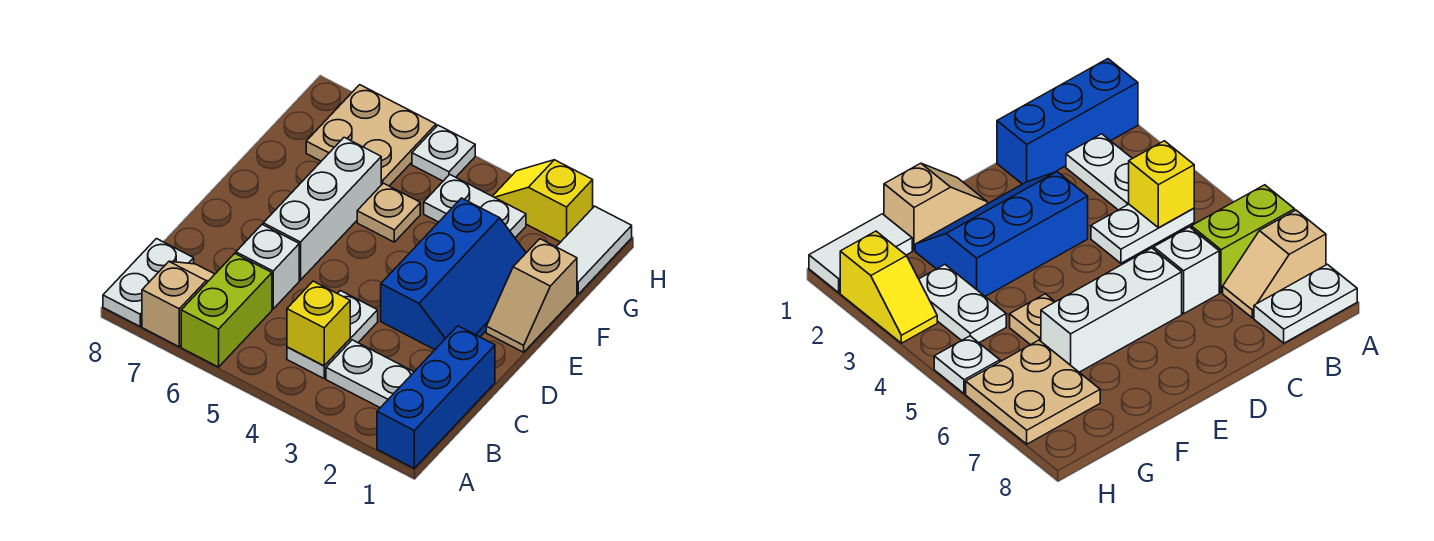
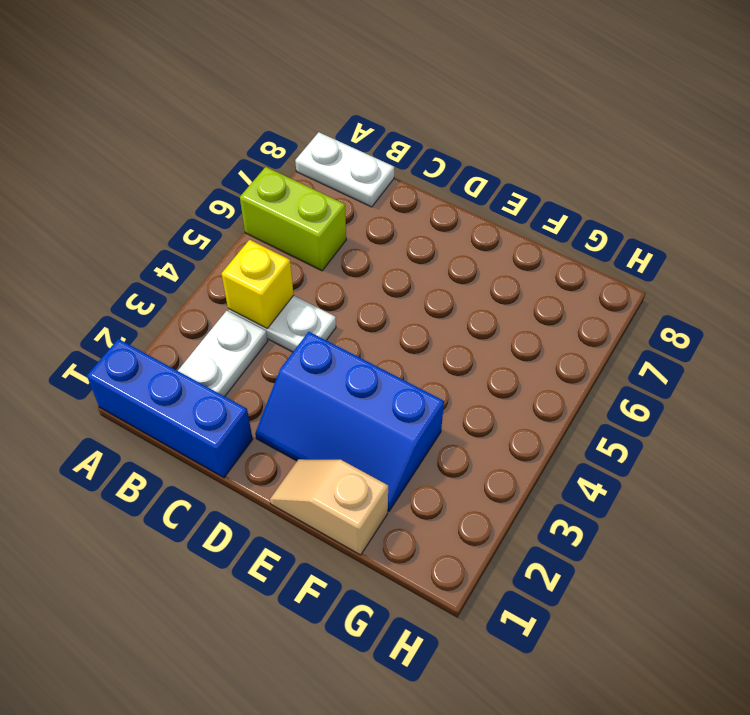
none -> tan 1x2 slope [142,261,215,347]
none -> white 1x1 brick [236,224,299,309]
none -> white 1x3 brick [263,137,381,280]

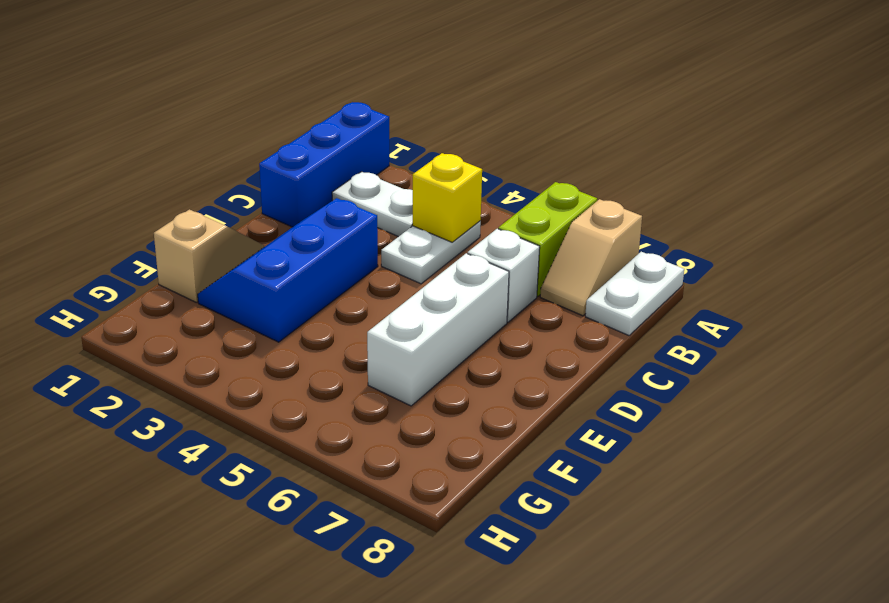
none -> tan 1x1 plate [357,183,420,242]
none -> white 1x2 tile [556,206,632,294]
none -> white 1x2 plate [424,175,526,238]

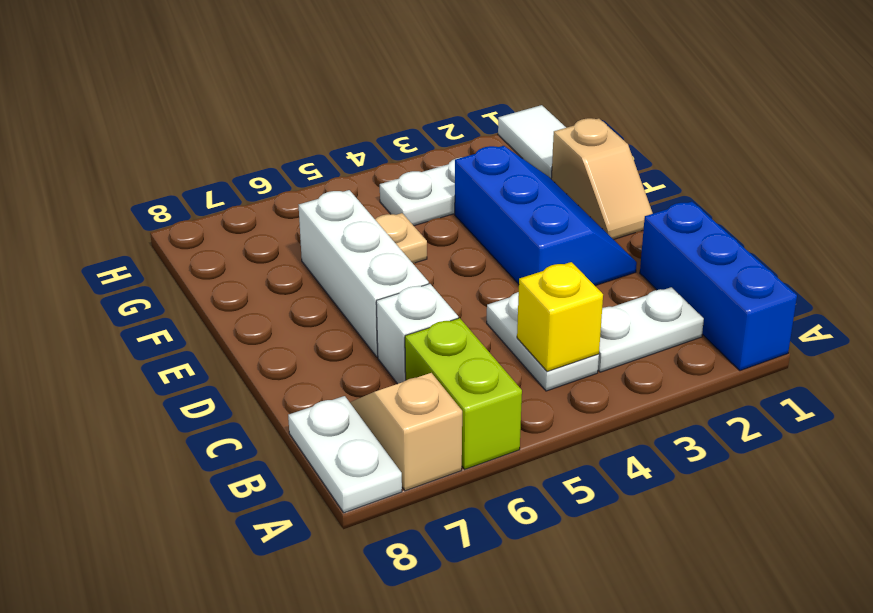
none -> tan 2x2 plate [306,85,436,186]
none -> yellow 1x2 slope [493,160,593,242]
none -> white 1x1 plate [412,125,475,181]

